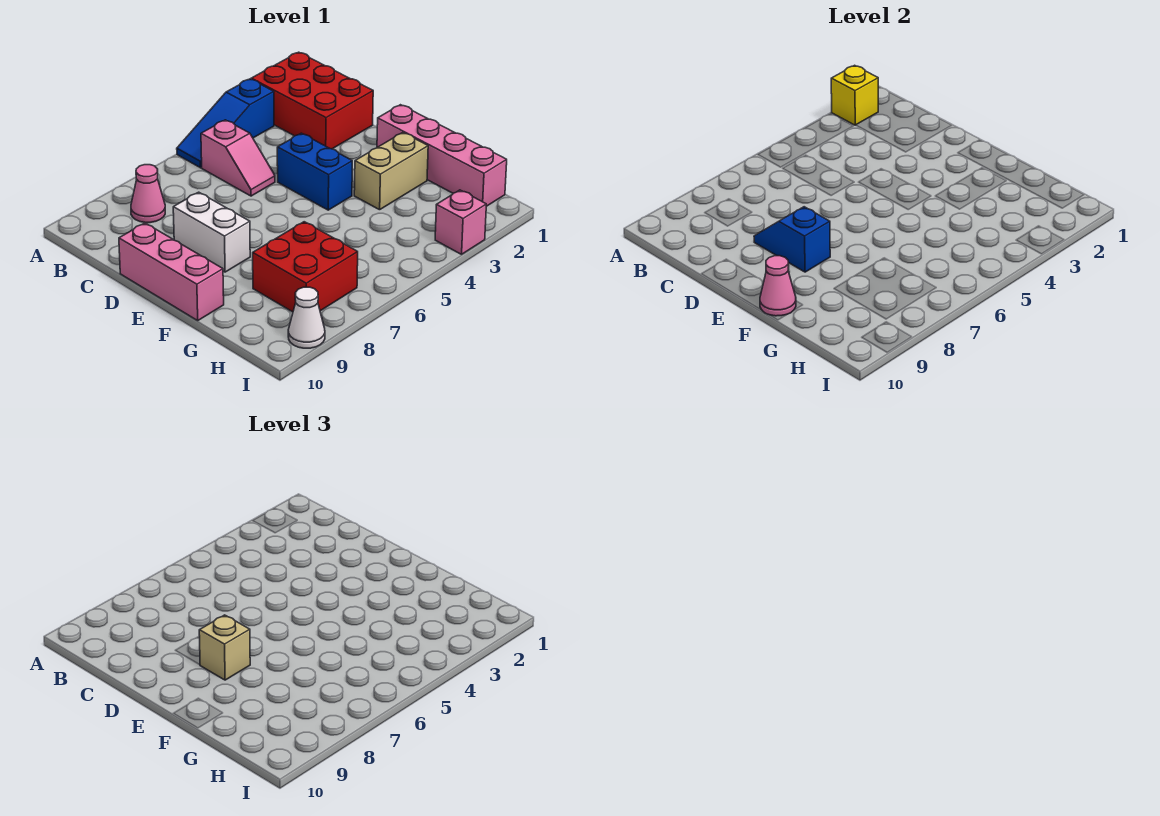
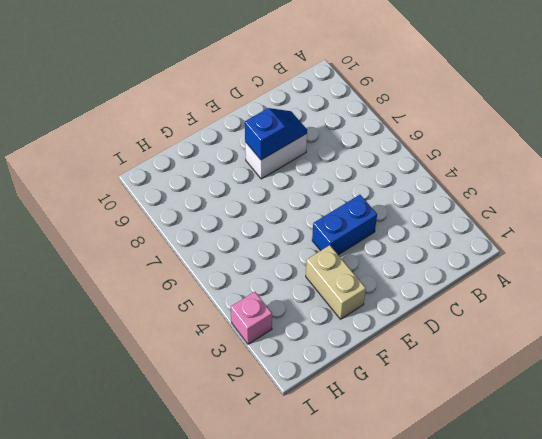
none -> red 2x3 brick [251,52,373,149]
none -> blue 1x3 slope [177,79,274,168]
none -> pink 1x2 slope [201,120,275,196]

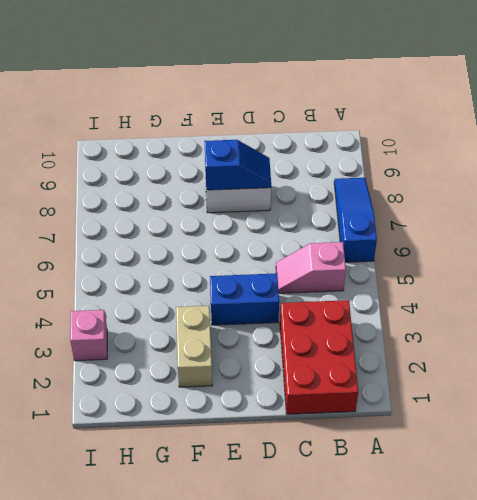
blue 1x3 slope [334,178,377,262] -> blue 1x3 slope moved to [177,79,274,168]
red 2x3 brick [280,300,358,414] -> red 2x3 brick turned to [251,52,373,149]
none -> pink 1x1 cone [131,165,165,223]
none -> pink 1x3 brick [119,223,224,320]
none -> pink 1x4 brick [377,105,507,206]

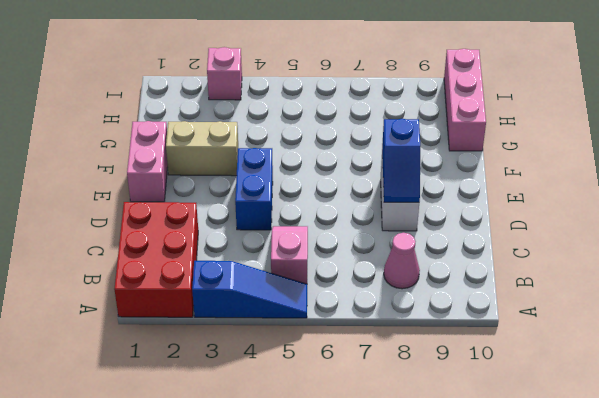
pink 1x2 brick [127,121,168,202] -> pink 1x4 brick [377,105,507,206]
pink 1x3 brick [444,49,486,151] -> pink 1x3 brick moved to [119,223,224,320]
none -> red 2x2 brick [253,222,358,312]
none -> white 1x1 cone [288,287,325,348]
none -> yellow 1x1 brick [831,65,878,125]

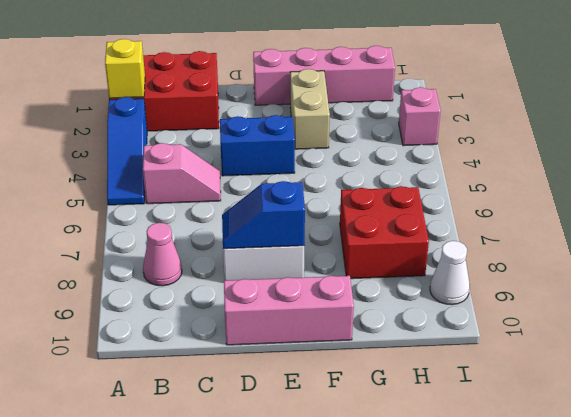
none -> pink 1x1 cone [760,256,796,316]
none -> tan 1x1 brick [199,615,250,680]

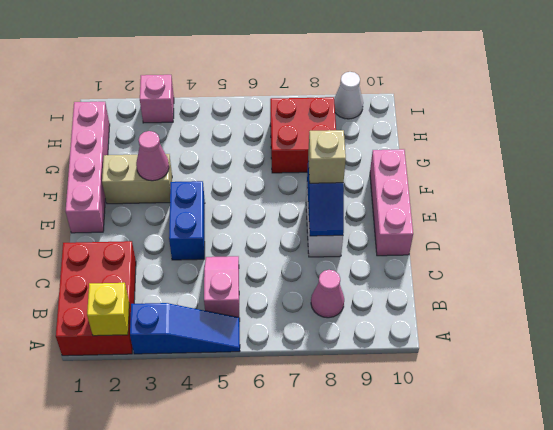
pink 1x1 cone [136,131,169,181] -> pink 1x1 cone moved to [760,256,796,316]

